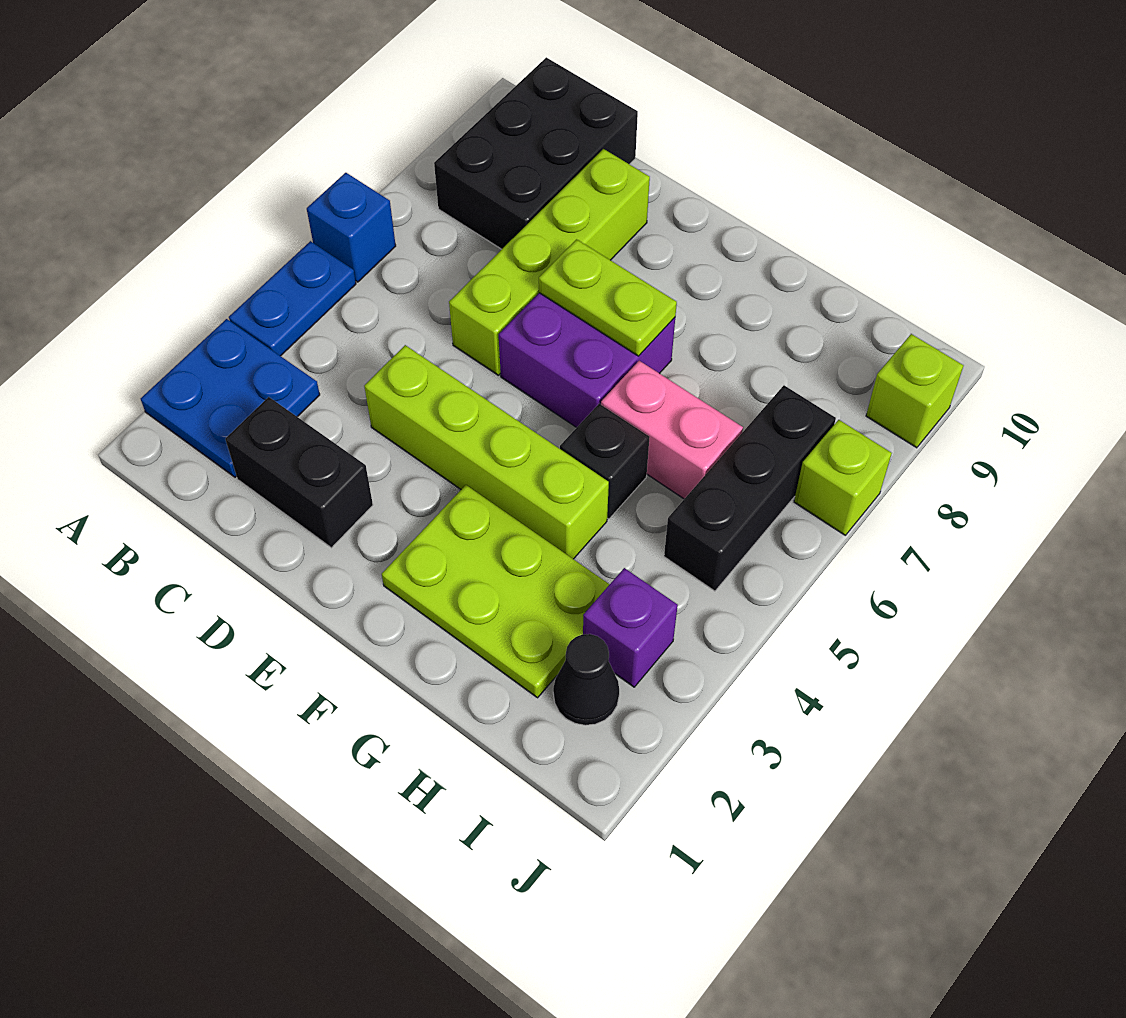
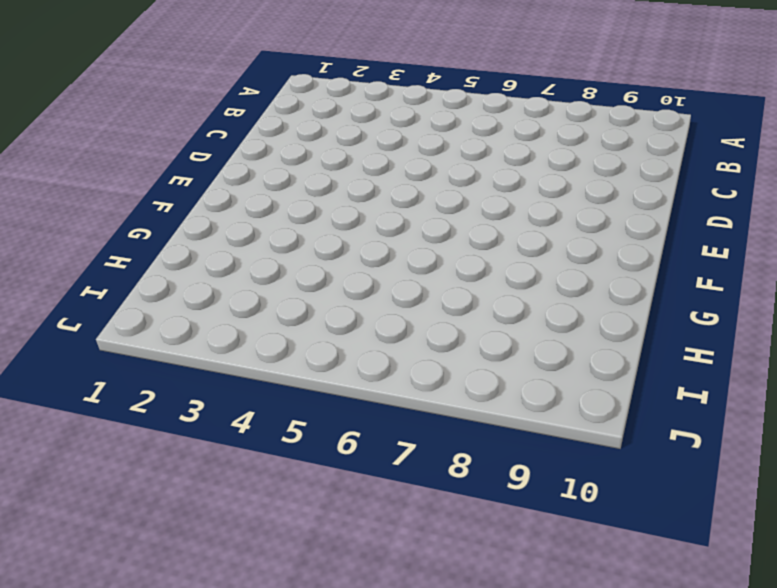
none -> blue 2x2 plate [141,319,320,477]
none -> blue 1x2 plate [229,241,356,356]
none -> blue 1x1 brick [307,173,396,282]

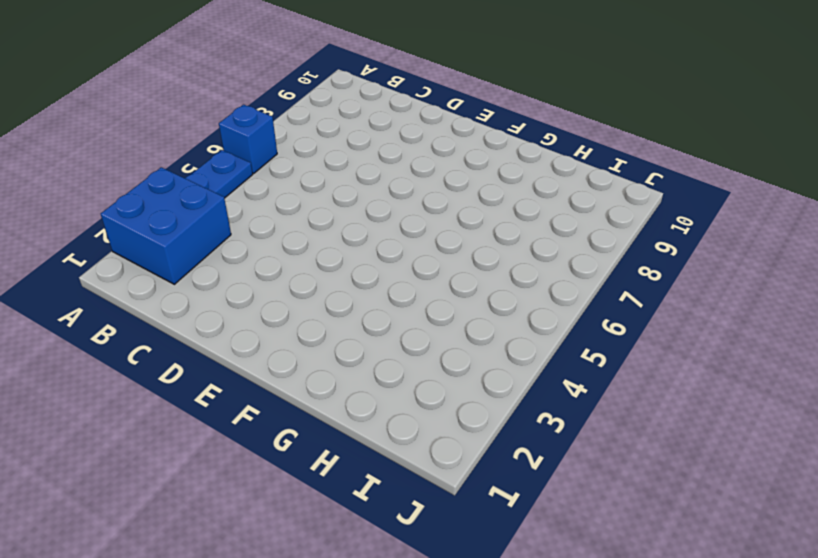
blue 2x2 brick [101,167,231,284] -> blue 2x2 plate [141,319,320,477]
none -> black 2x3 brick [434,57,638,249]
none -> black 1x2 brick [225,397,373,548]
none -> lime 1x4 brick [364,345,609,559]

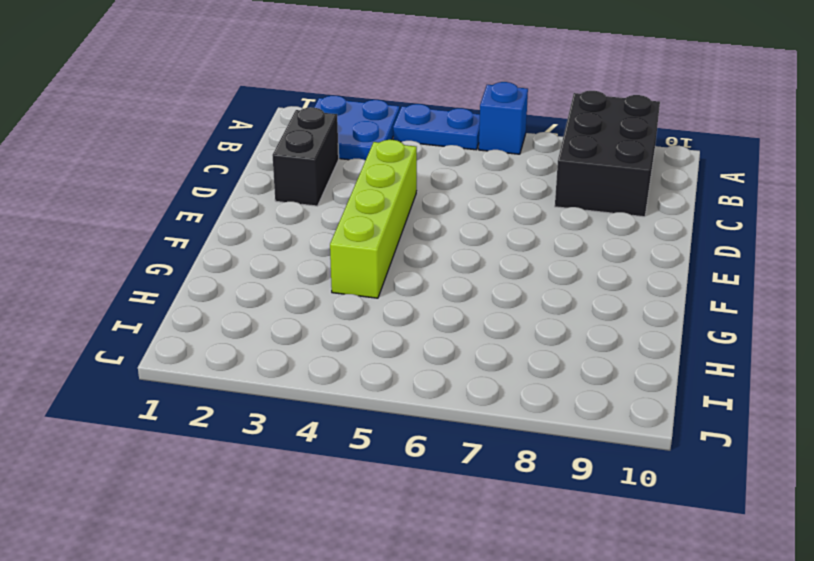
black 2x3 brick [555,91,660,217] -> black 2x3 brick turned to [434,57,638,249]
none -> lime 1x4 brick [449,149,650,375]
none -> purple 2x2 brick [499,293,675,428]
none -> lime 2x3 plate [382,485,610,698]

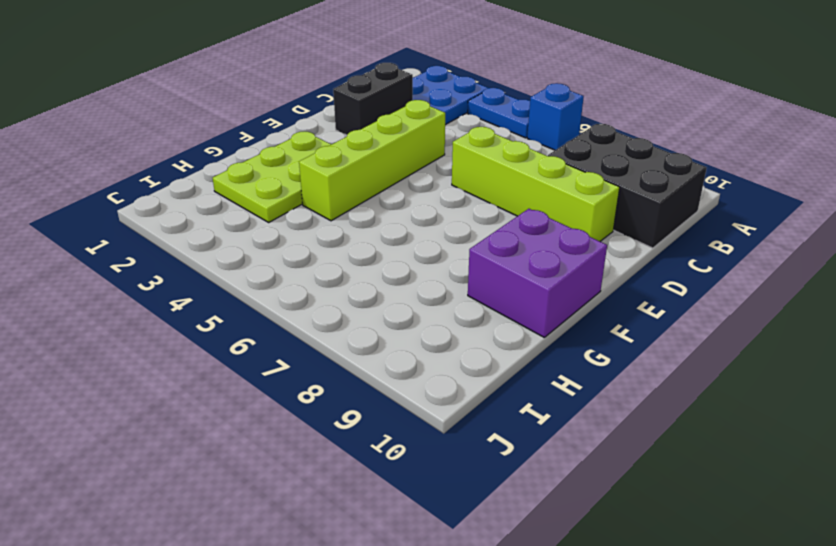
purple 2x2 brick [468,209,607,337] -> purple 2x2 brick moved to [499,293,675,428]
none -> black 1x1 brick [560,404,650,519]
none -> pink 1x2 brick [601,361,743,499]
none -> black 1x1 cone [553,634,619,725]

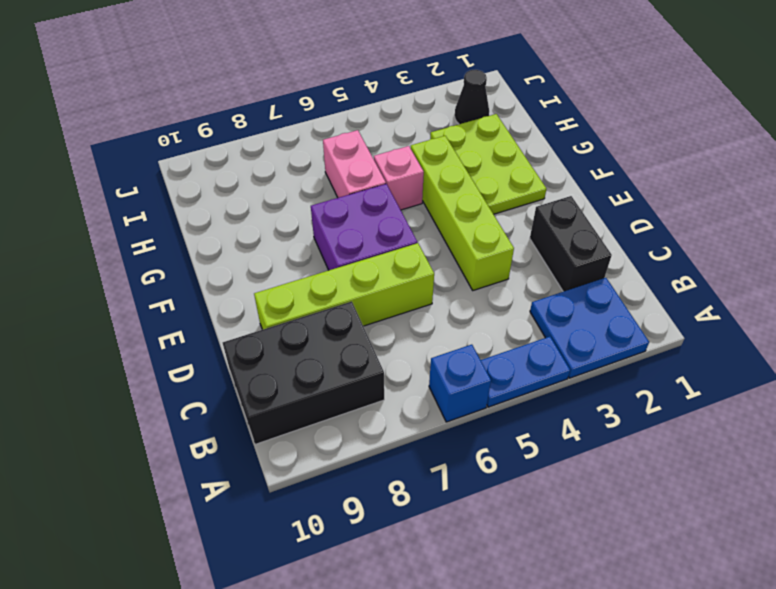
pink 1x1 brick [374,146,424,210] -> black 1x1 brick [560,404,650,519]
none -> purple 1x1 brick [583,568,678,687]
none -> black 1x3 brick [664,385,836,591]
none -> lime 1x1 brick [794,420,892,535]

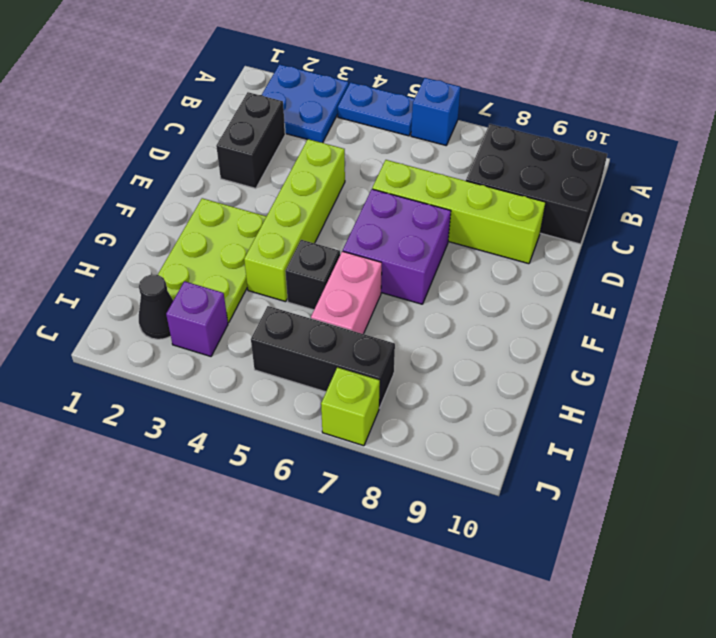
none -> lime 1x1 brick [866,334,964,448]
none -> lime 1x2 plate [539,239,677,356]

